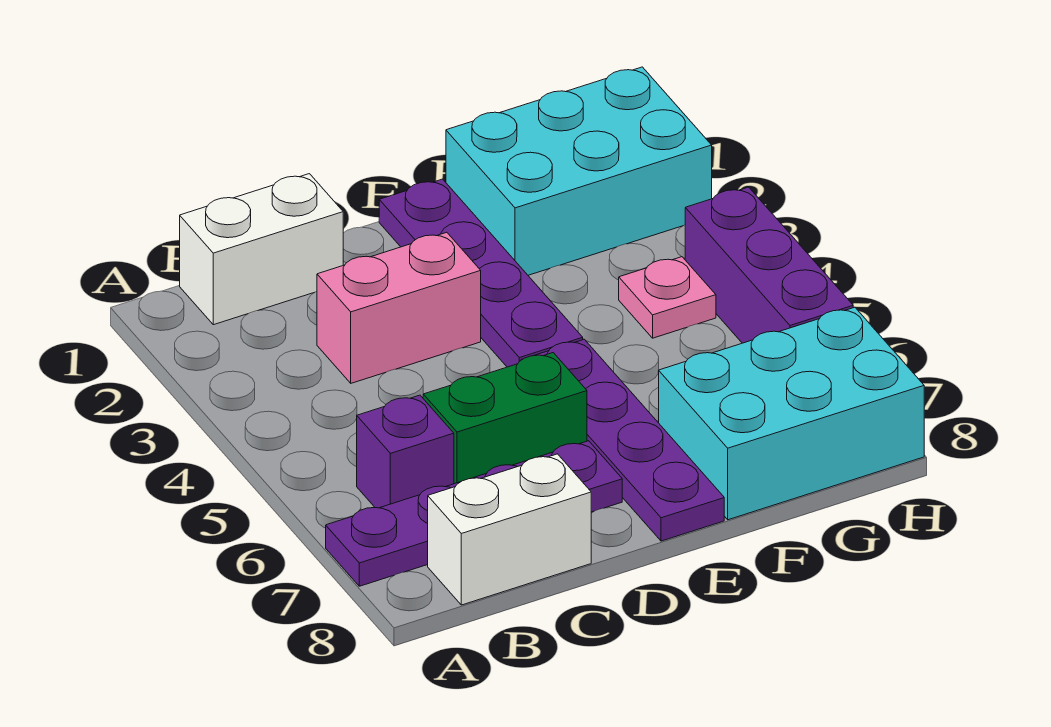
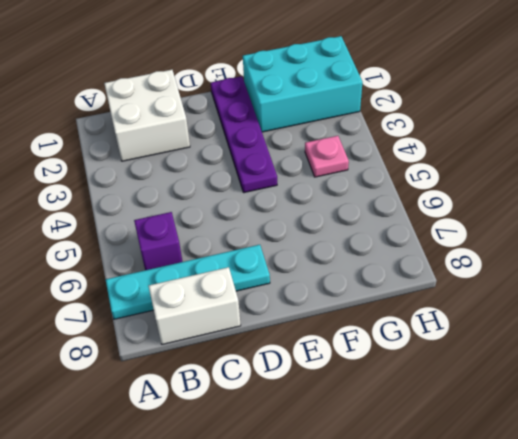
cyan 1x4 plate [106,245,270,319] -> purple 1x4 plate [326,441,622,586]
white 2x2 brick [104,70,190,161] -> white 1x2 brick [180,174,343,325]
none -> pink 1x2 brick [317,232,481,383]
none -> green 1x2 brick [423,353,587,484]
none -> purple 1x4 plate [521,339,724,541]

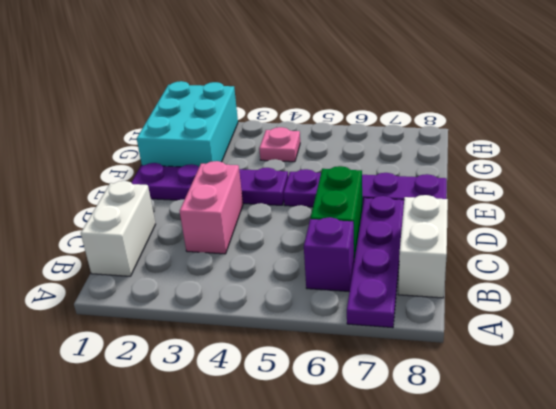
none -> cyan 2x3 brick [659,307,924,520]
none -> purple 1x3 brick [685,187,853,343]

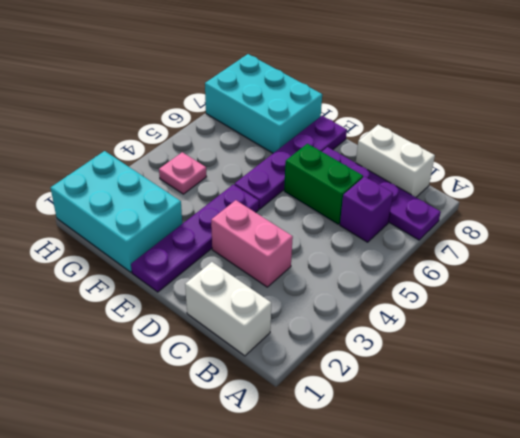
none -> purple 1x3 brick [685,187,853,343]

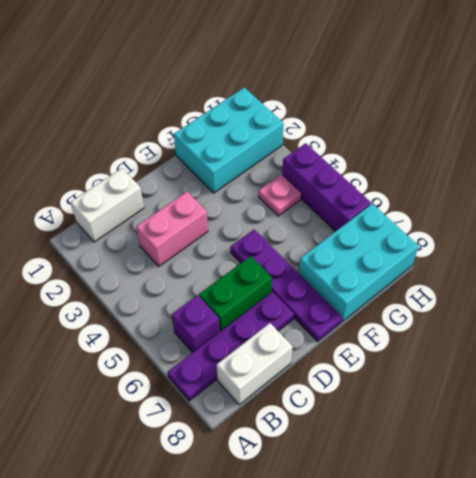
none -> purple 1x4 plate [379,179,583,367]

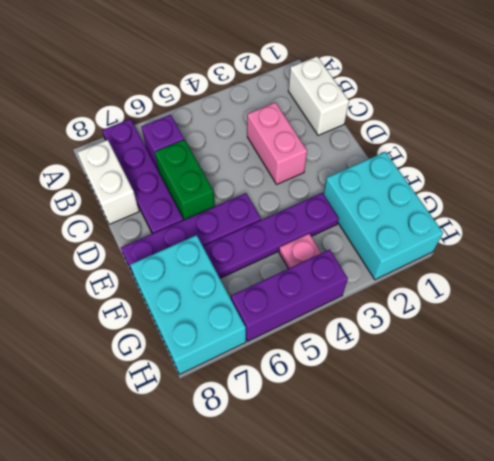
purple 1x4 plate [203,193,339,278] -> purple 1x4 plate moved to [379,179,583,367]

